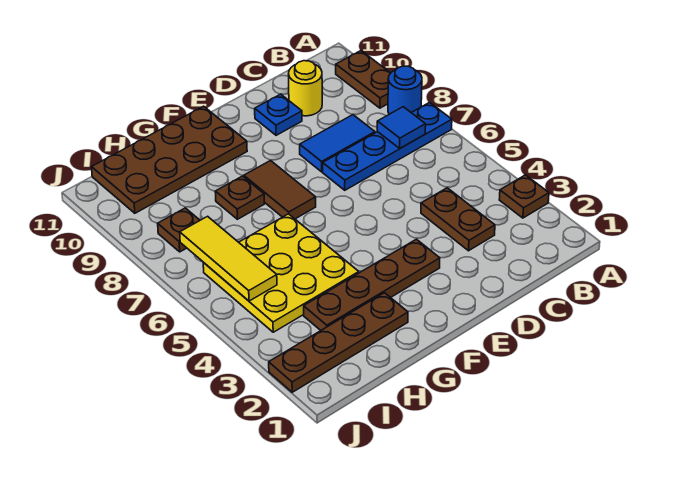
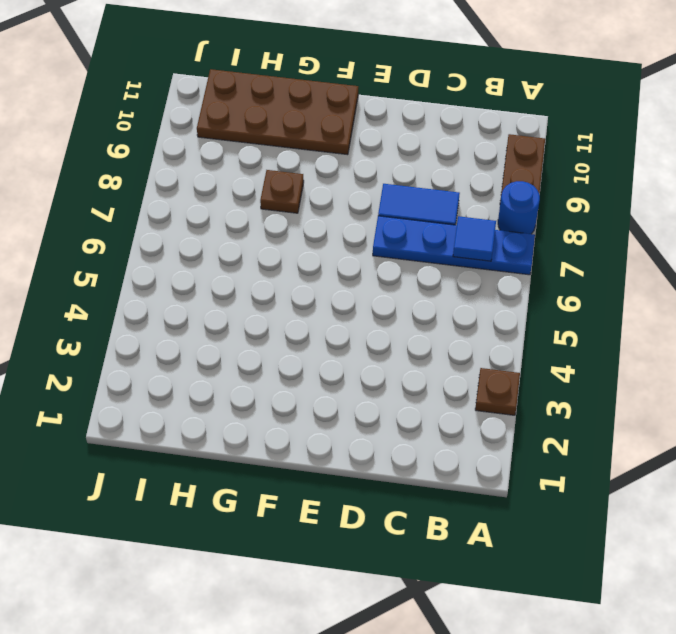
none -> brown 1x2 plate [421,188,495,251]
none -> yellow 1x1 round brick [289,61,322,116]
none -> blue 1x1 plate [255,94,302,135]

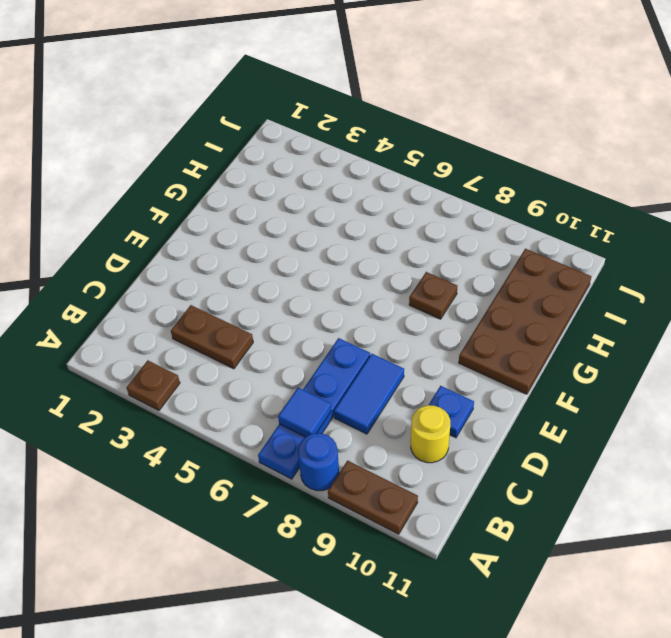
none -> brown 1x4 plate [304,239,440,330]
none -> brown 1x2 tile [244,161,316,219]
none -> brown 1x4 plate [269,293,408,392]

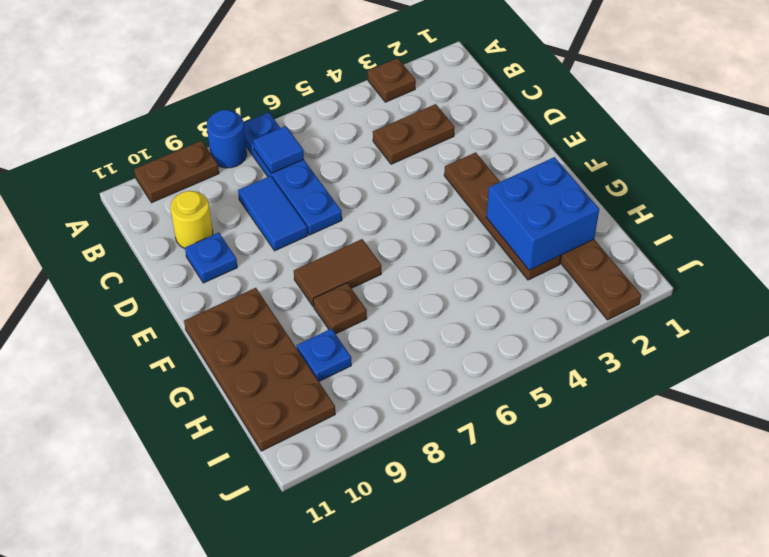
blue 2x2 brick [486,157,599,270] -> none
blue 1x1 plate [297,329,351,381] -> none
none -> yellow 3x3 plate [203,214,359,332]
none -> brown 1x1 plate [158,208,200,252]
none -> yellow 1x3 tile [180,216,277,301]

